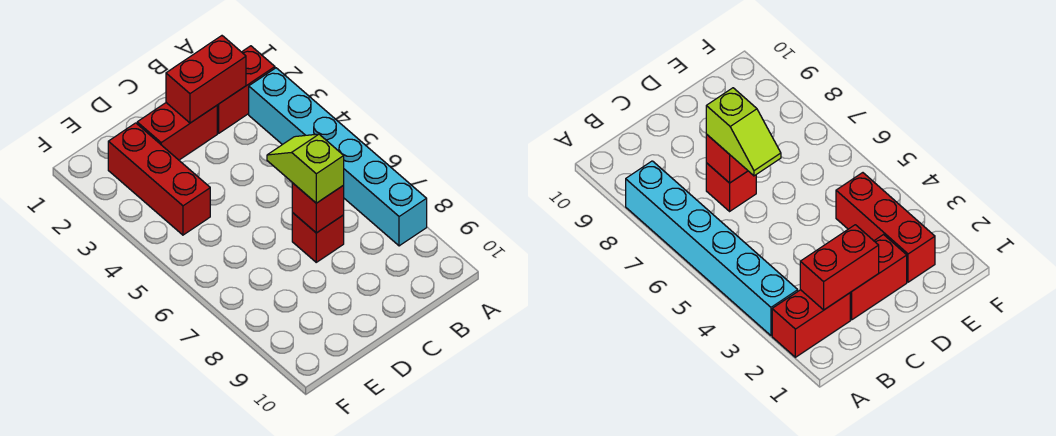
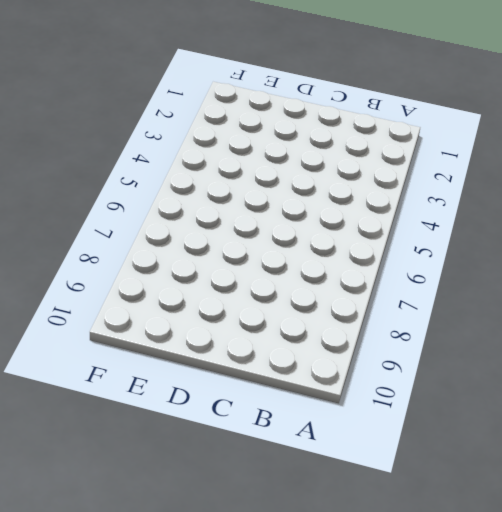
none -> red 1x2 brick [217,46,275,133]
none -> cyan 1x6 brick [249,68,427,246]

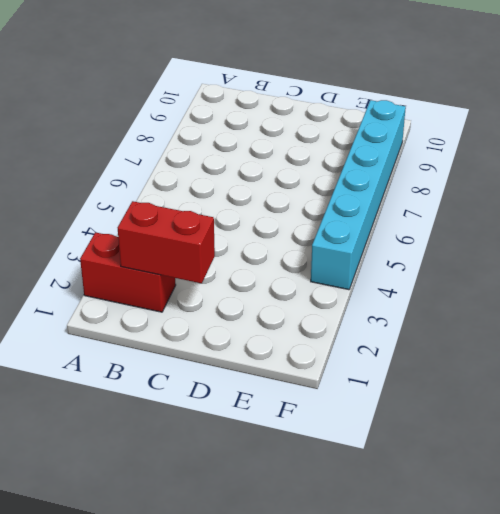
cyan 1x6 brick [311,100,406,290] -> cyan 1x6 brick moved to [249,68,427,246]
none -> red 1x2 brick [137,103,217,160]
none -> red 1x1 brick [292,213,344,262]

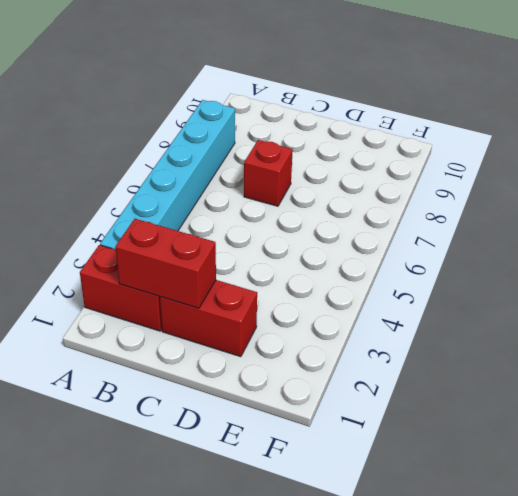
none -> red 1x3 brick [108,123,210,235]
none -> red 1x1 brick [292,183,344,233]

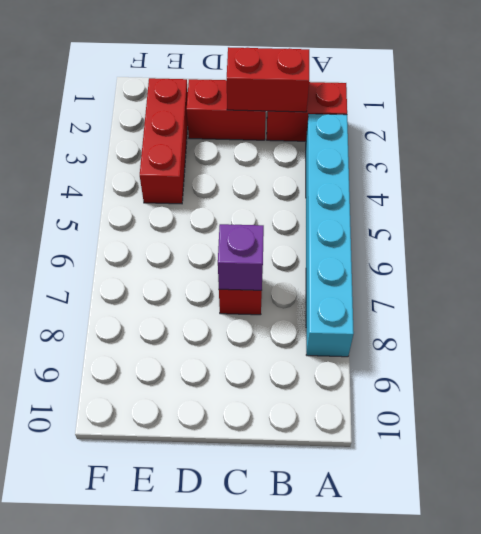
purple 1x1 brick [218,224,264,291] -> red 1x1 brick [292,183,344,233]
none -> lime 1x2 slope [267,134,344,203]

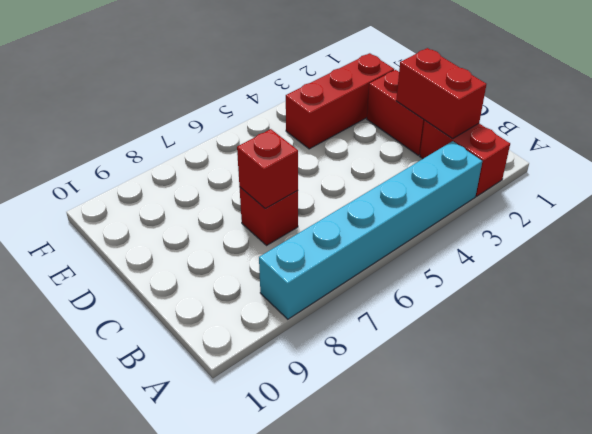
none -> lime 1x2 slope [267,134,344,203]

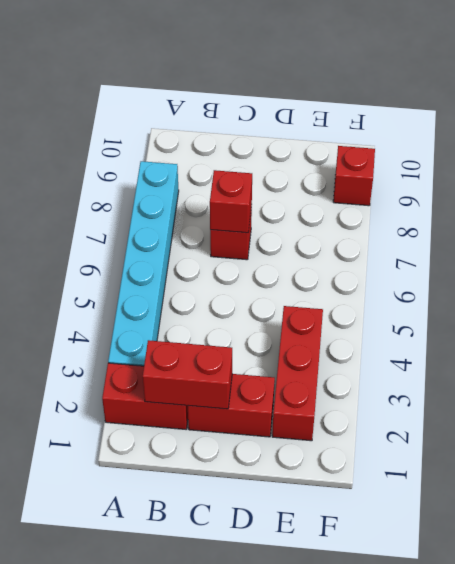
red 1x1 brick [333,146,375,206] -> none
none -> lime 1x2 slope [267,134,344,203]

